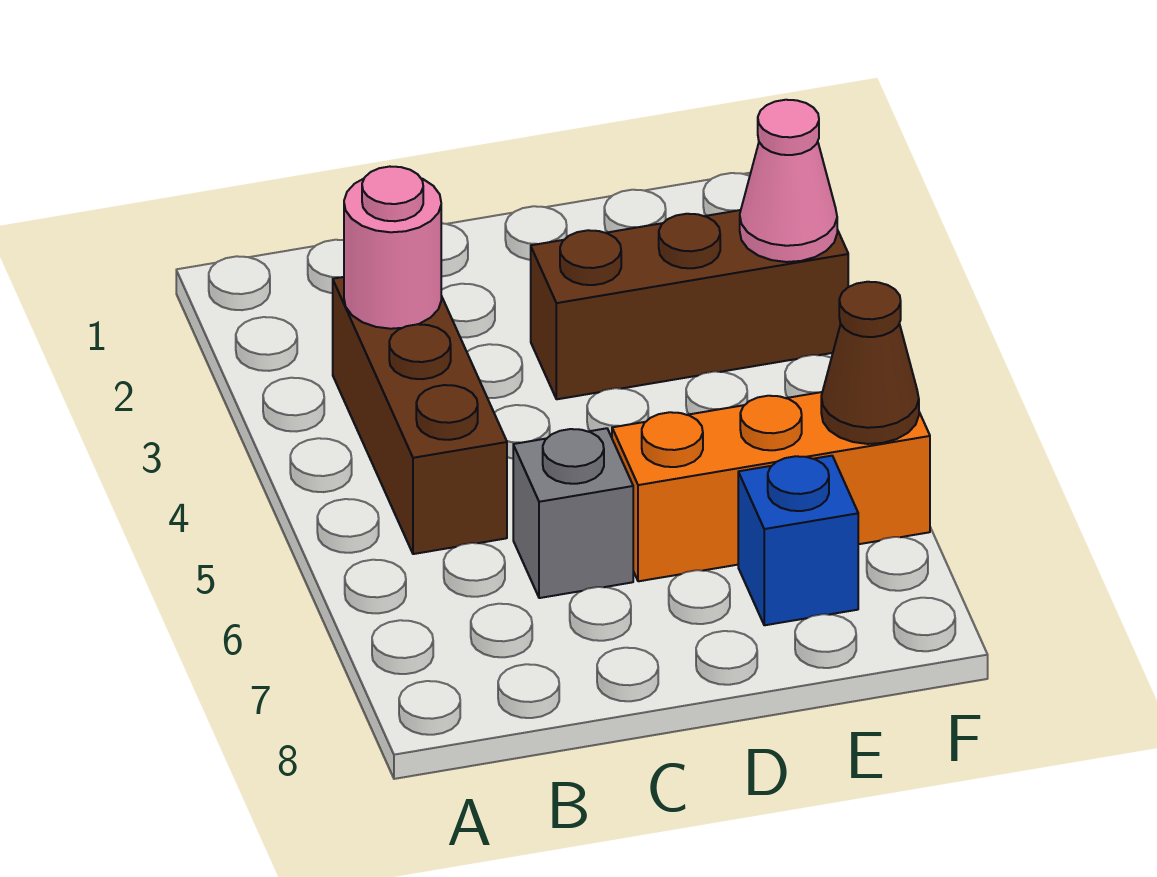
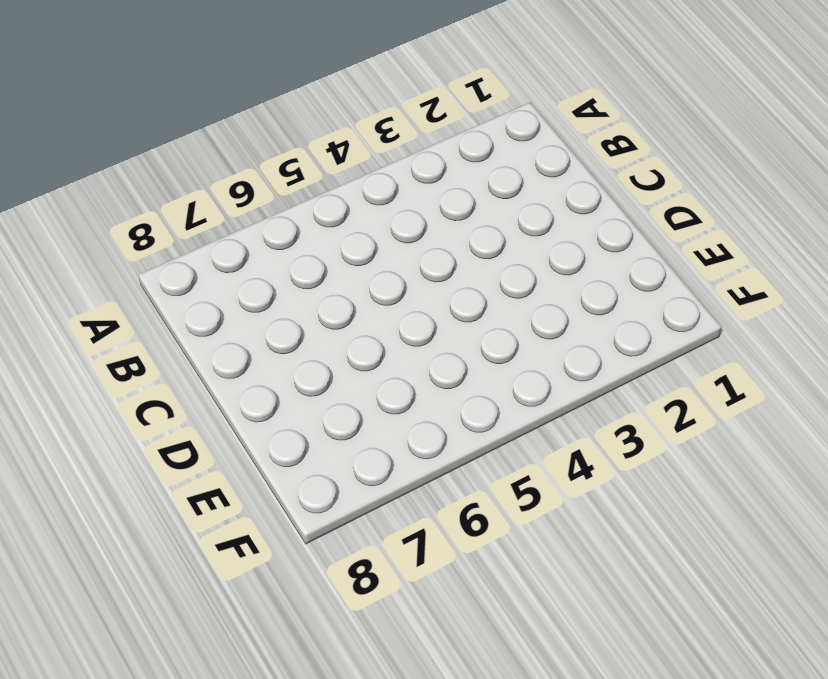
none -> brown 1x3 brick [333,277,507,554]
none -> grey 1x1 brick [513,428,633,598]

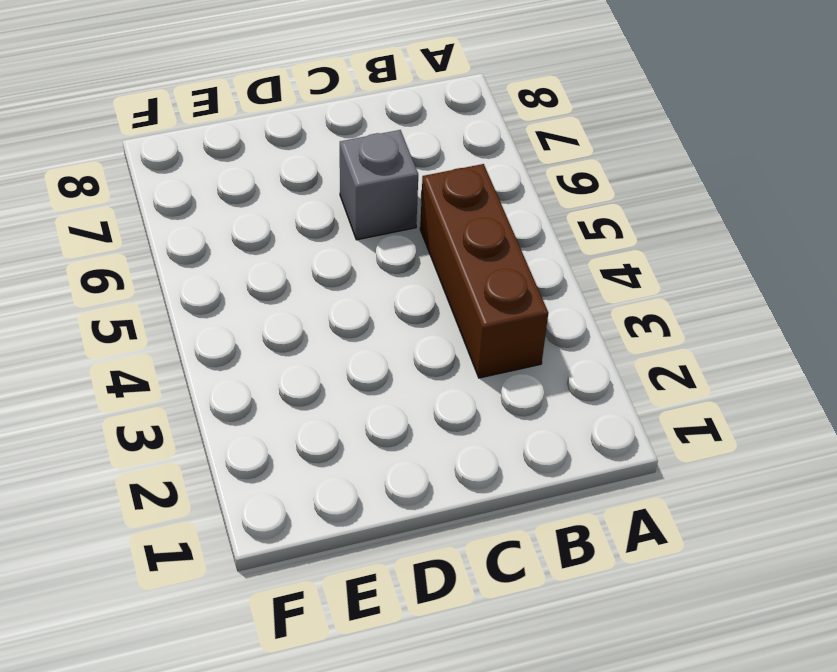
none -> brown 1x3 brick [531,210,848,399]
none -> orange 1x3 brick [612,392,930,581]

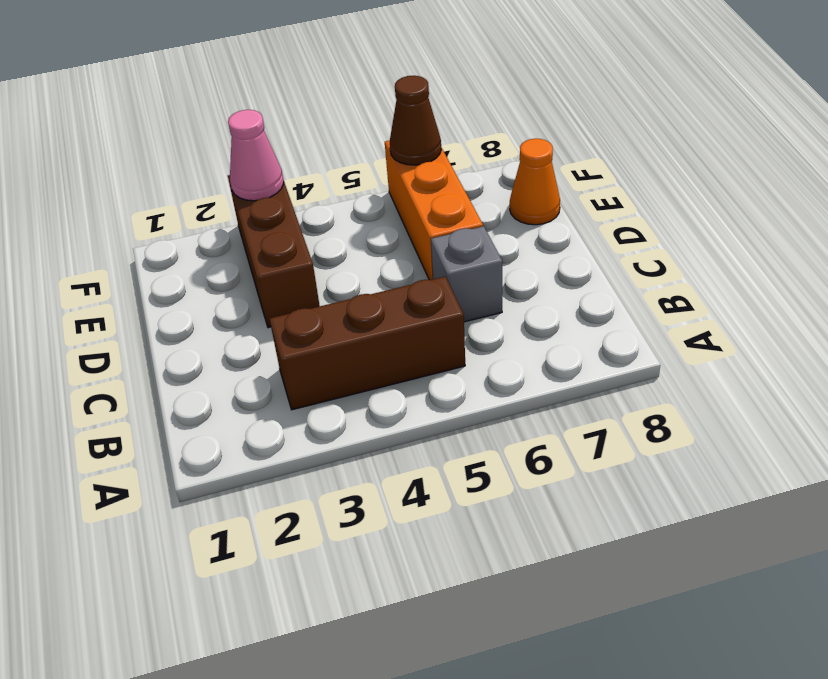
orange 1x1 cone [510,139,560,225] -> none
none -> blue 1x1 brick [738,456,858,625]
none -> pink 1x1 round brick [344,167,441,329]

